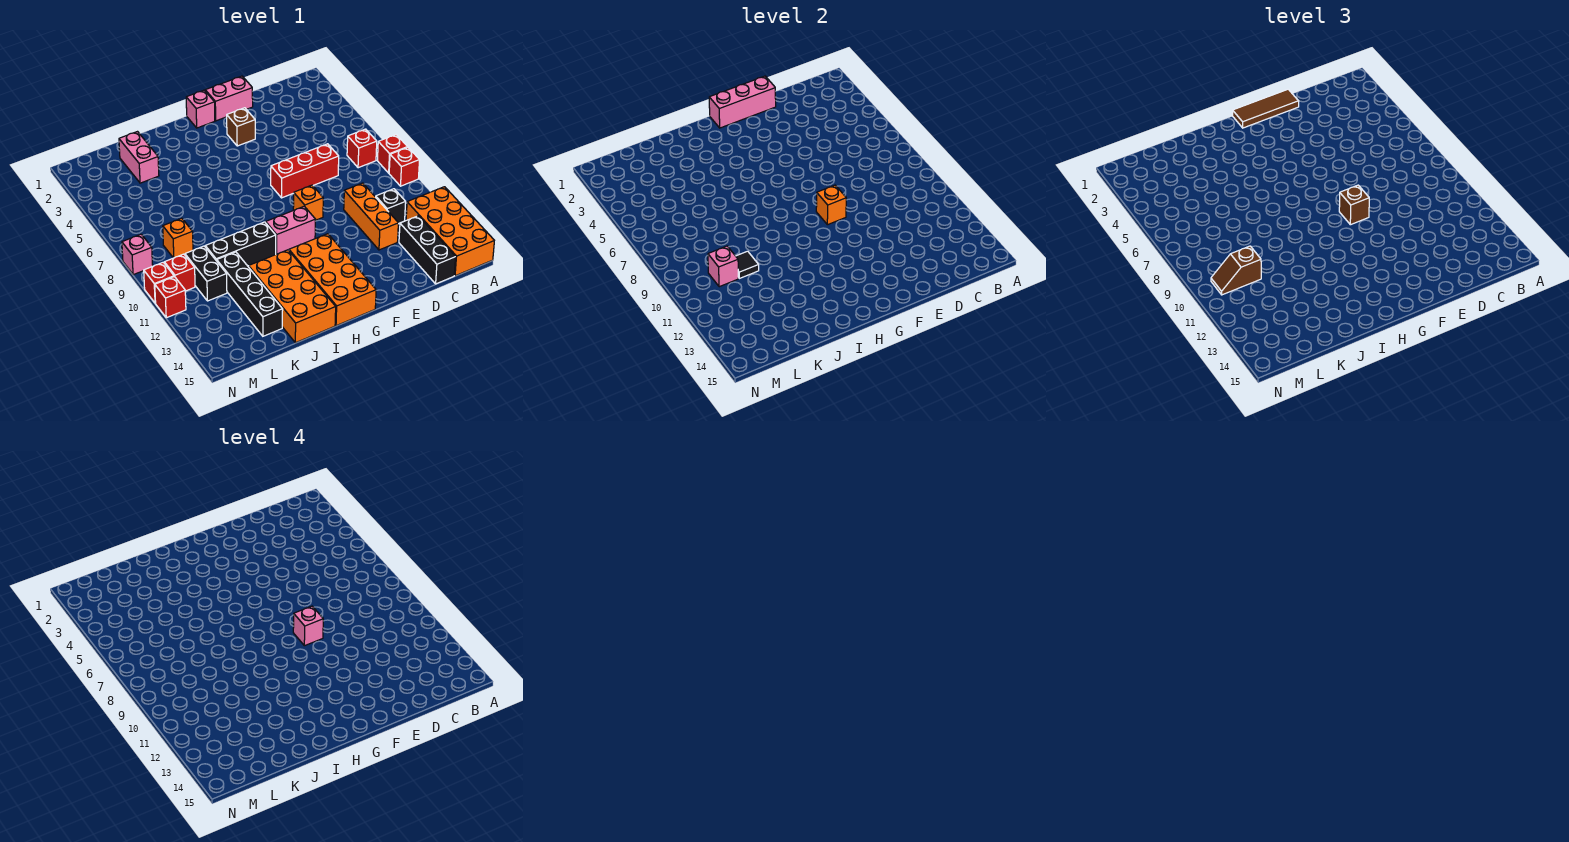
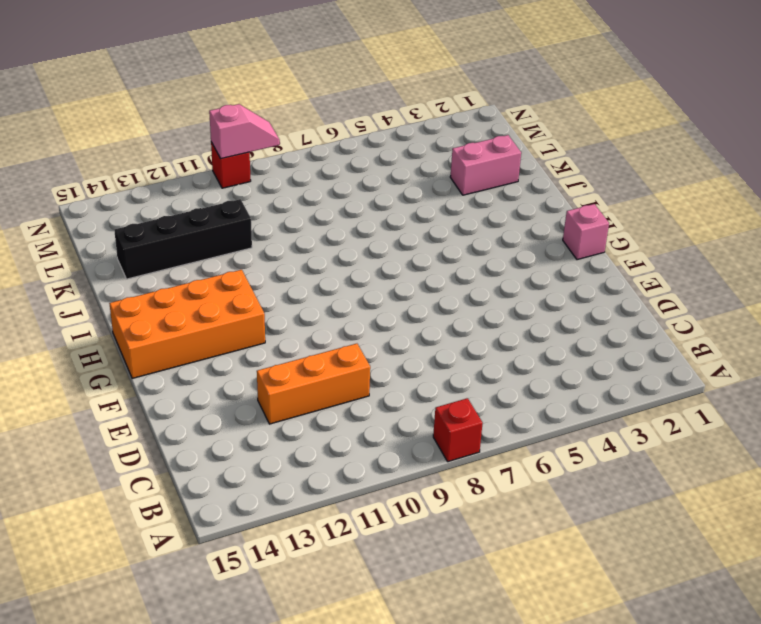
pink 1x2 slope [209,104,280,159] -> none
none -> red 1x1 brick [389,147,420,186]
none -> orange 2x4 brick [406,187,494,276]
none -> red 1x1 brick [347,129,377,168]
none -> black 1x1 brick [376,189,406,224]

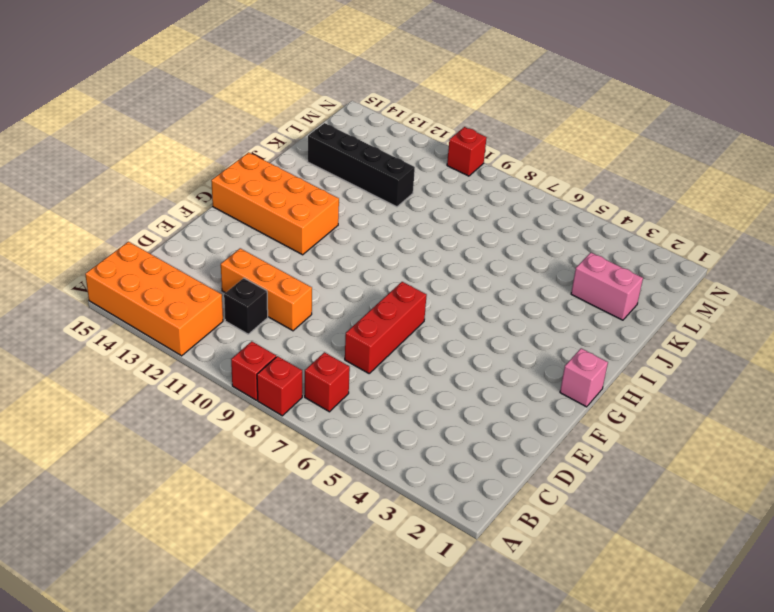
none -> black 1x3 brick [399,216,456,284]
none -> pink 1x2 brick [205,76,253,121]
none -> brown 1x1 brick [227,108,255,146]
none -> orange 1x1 brick [293,185,323,220]

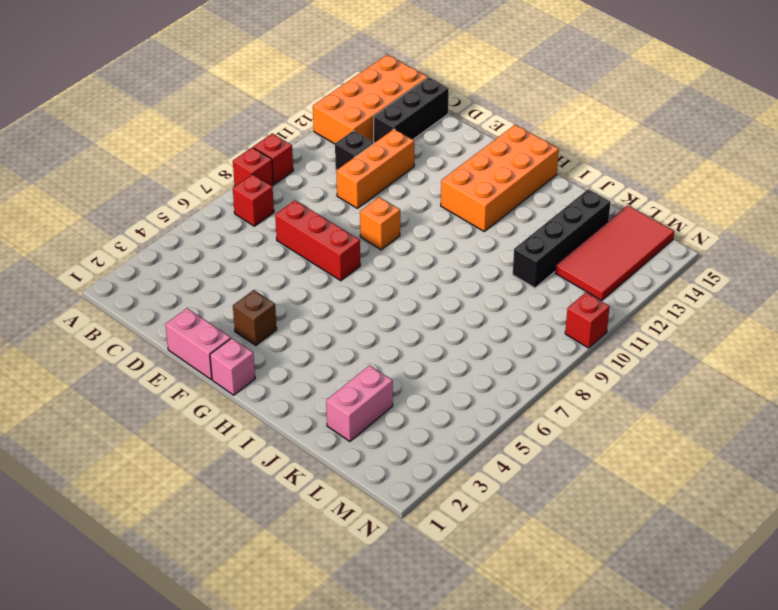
red 2x4 tile [555,205,674,301] -> none
none -> pink 1x2 brick [266,206,315,254]
none -> black 1x3 brick [205,222,276,266]
none -> orange 2x4 brick [249,250,336,343]
none -> orange 1x1 brick [163,218,193,258]

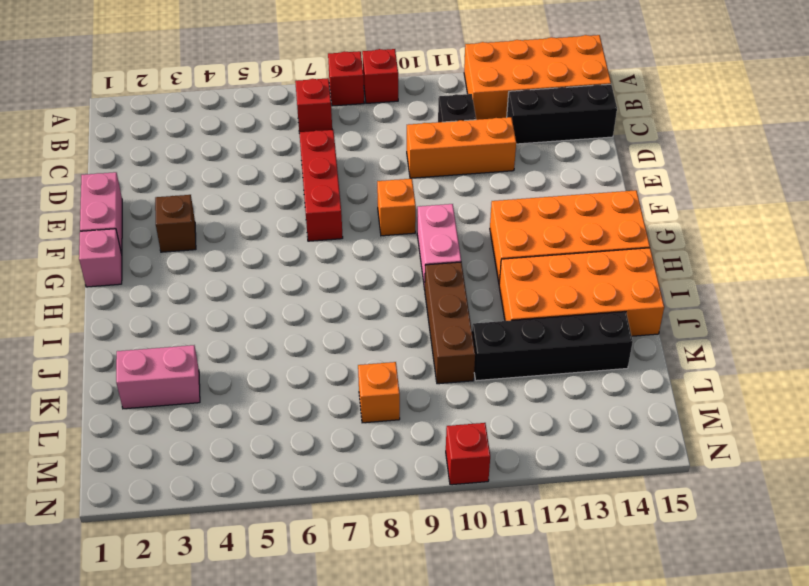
brown 1x3 brick [425,262,475,384] -> black 1x3 brick [205,222,276,266]
none -> black 1x2 brick [185,246,227,301]
none -> red 1x1 brick [164,254,195,291]
none -> pink 1x1 brick [122,234,153,275]
none -> red 1x1 brick [155,277,186,318]

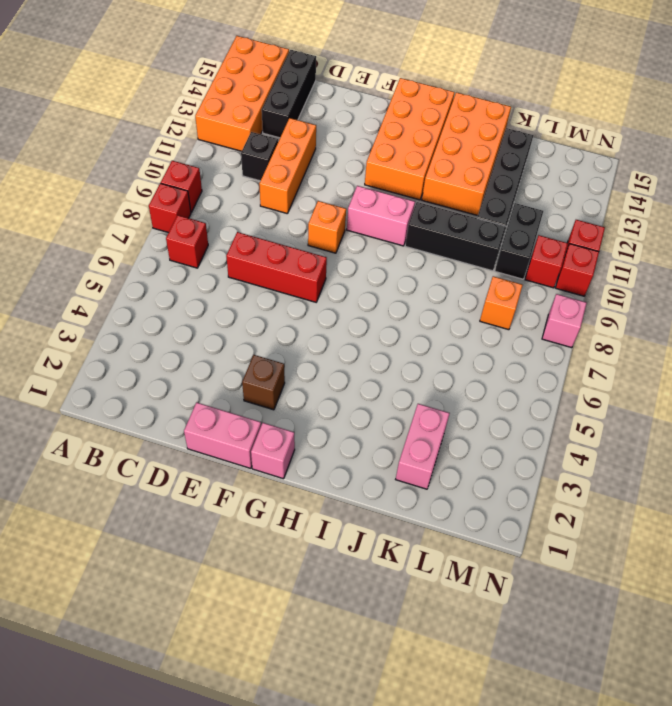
none -> pink 1x3 brick [709,76,776,128]
none -> orange 1x1 brick [816,185,846,225]
none -> black 1x1 tile [736,251,759,278]
none -> pink 1x1 brick [708,246,738,287]

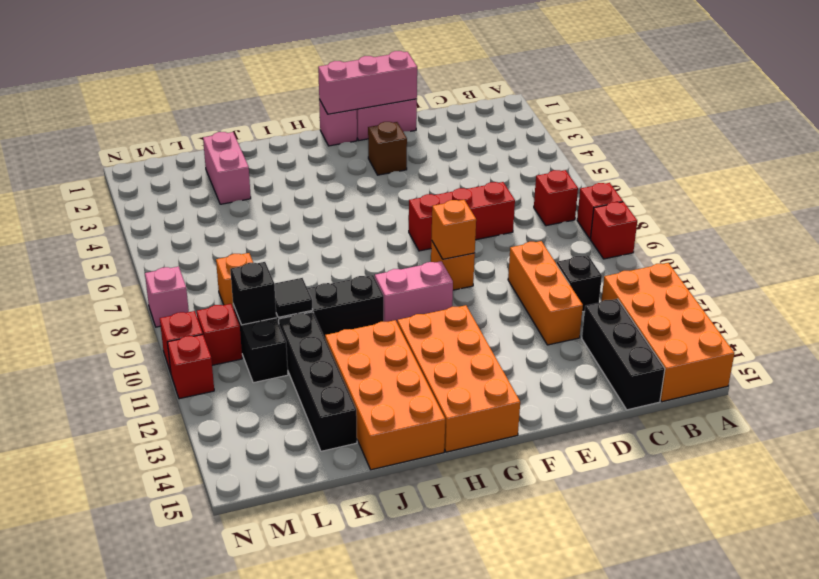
black 1x1 brick [230,262,276,325] -> pink 1x1 brick [708,246,738,287]
none -> brown 1x3 tile [1233,89,1299,128]
none -> brown 1x1 brick [1339,185,1369,225]
none -> brown 1x2 slope [1211,246,1261,295]
none -> pink 1x1 brick [293,606,323,646]

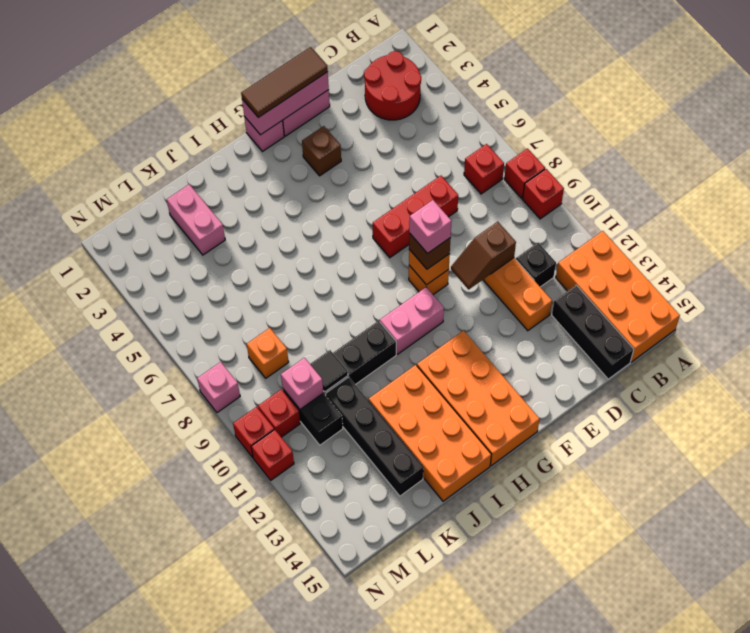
red 2x2 round brick [364,51,421,120] -> none
brown 1x2 slope [451,222,516,289] -> brown 1x2 slope moved to [1211,246,1261,295]

